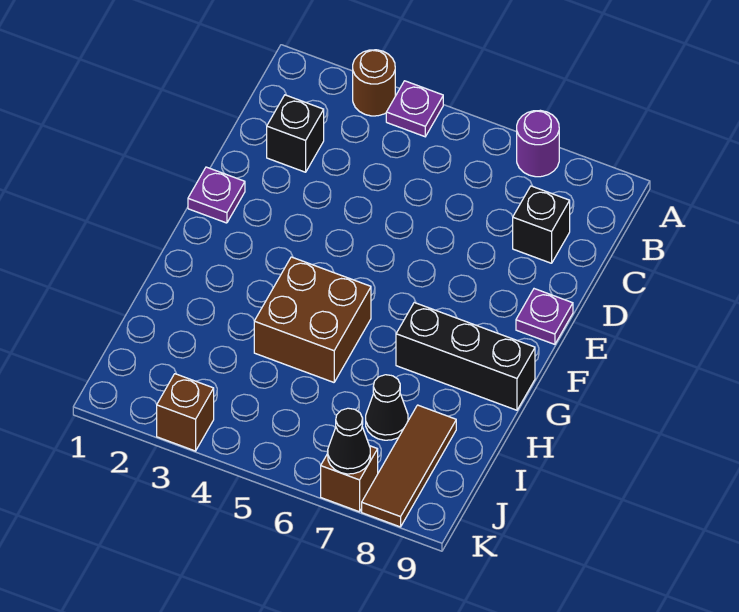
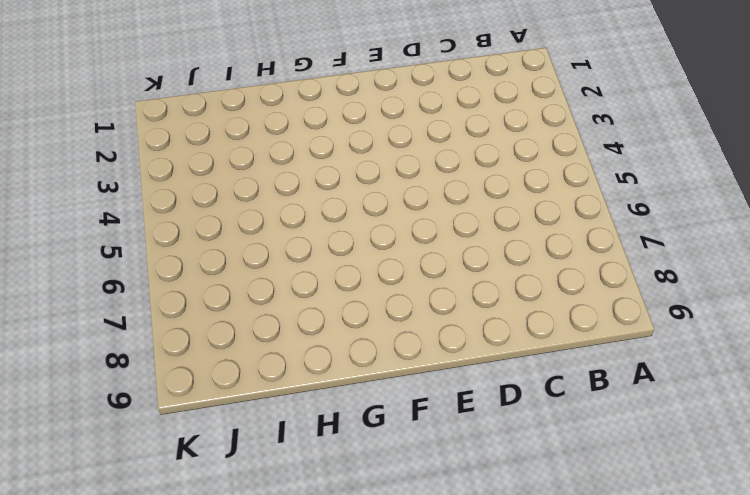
none -> brown 1x1 round brick [353,50,395,116]
none -> purple 1x1 plate [386,81,443,137]
none -> purple 1x1 round brick [517,110,559,177]

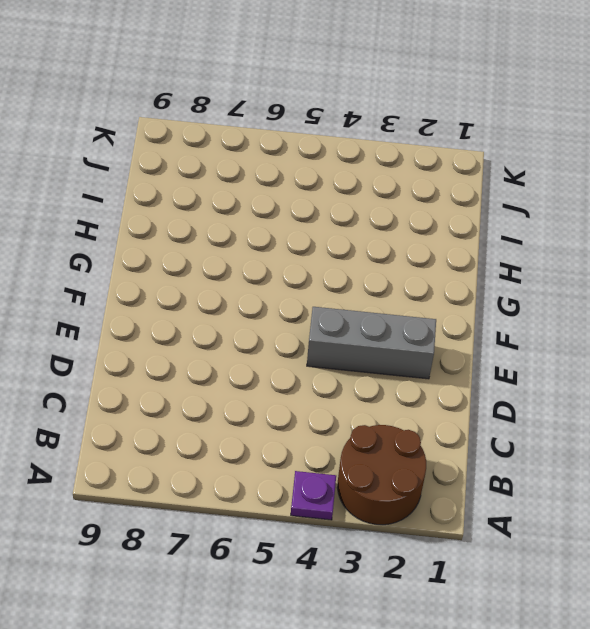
brown 2x2 round brick [337,425,426,525] -> brown 1x1 round brick [353,50,395,116]
grey 1x3 brick [307,307,436,379] -> none
none -> purple 1x1 round brick [517,110,559,177]
none -> black 1x1 brick [267,95,324,172]
none -> black 1x1 brick [513,186,570,263]

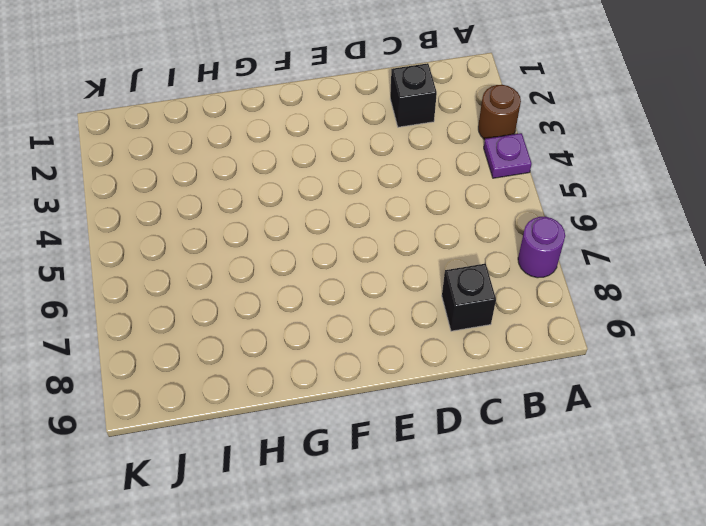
none -> purple 1x1 plate [188,167,245,223]
none -> purple 1x1 plate [516,289,573,344]
none -> brown 2x2 brick [254,257,371,382]

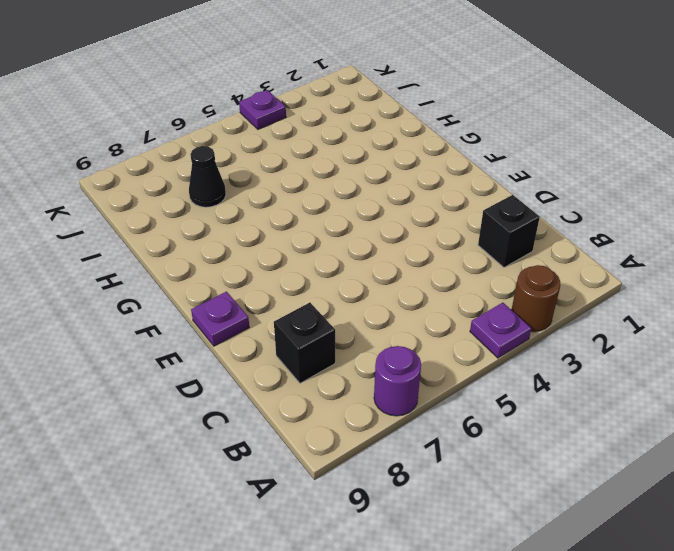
purple 1x1 plate [239,90,286,129] -> purple 1x1 plate moved to [188,167,245,223]
none -> brown 2x2 brick [254,257,371,382]
none -> black 1x3 brick [396,303,535,410]
none -> brown 1x3 tile [362,405,456,527]

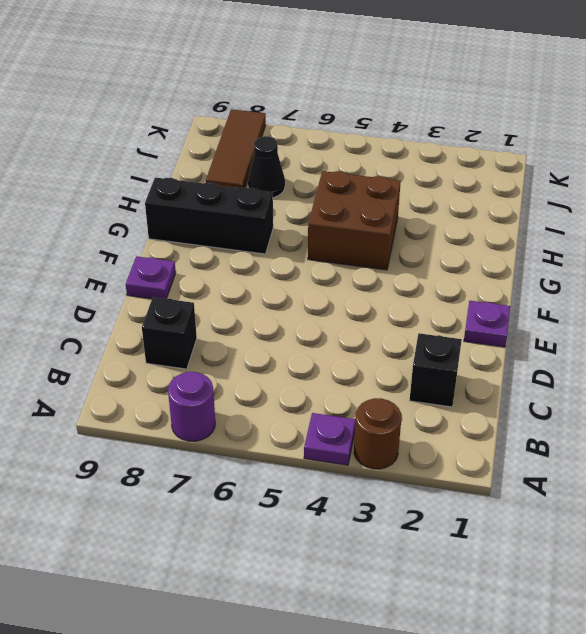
none -> brown 1x1 brick [157,374,214,451]
none -> brown 1x1 brick [321,446,378,512]
none -> black 1x1 cone [328,408,370,474]

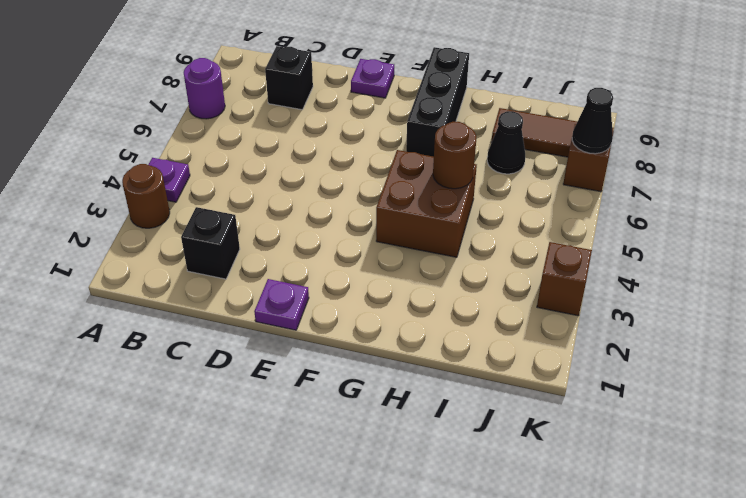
brown 1x1 round brick [433,122,477,189] -> none

